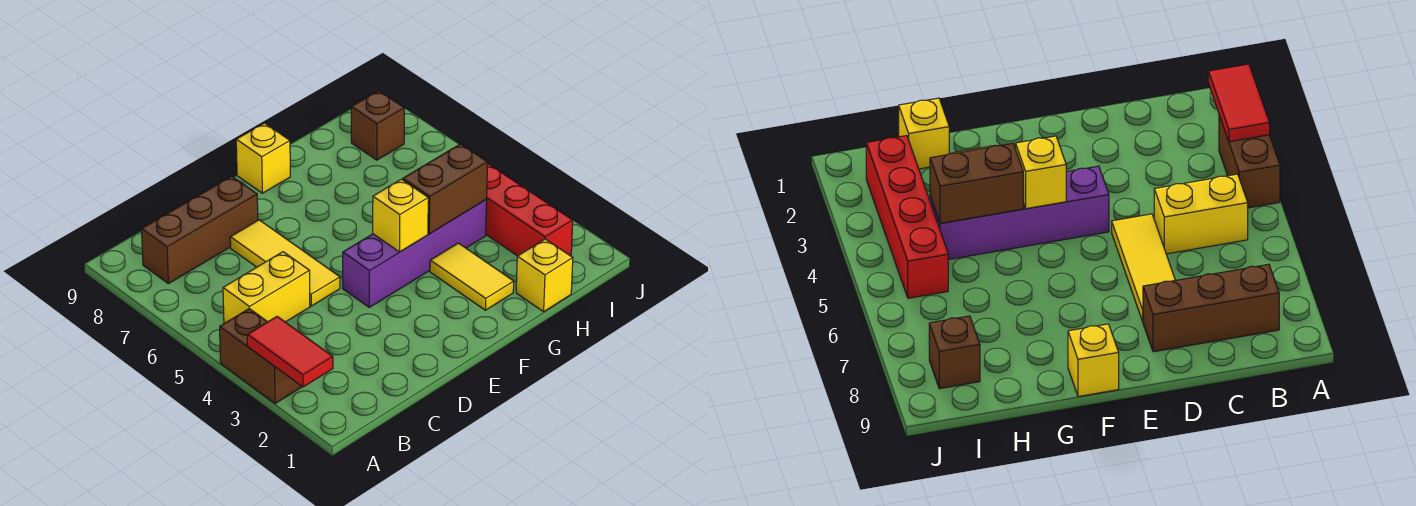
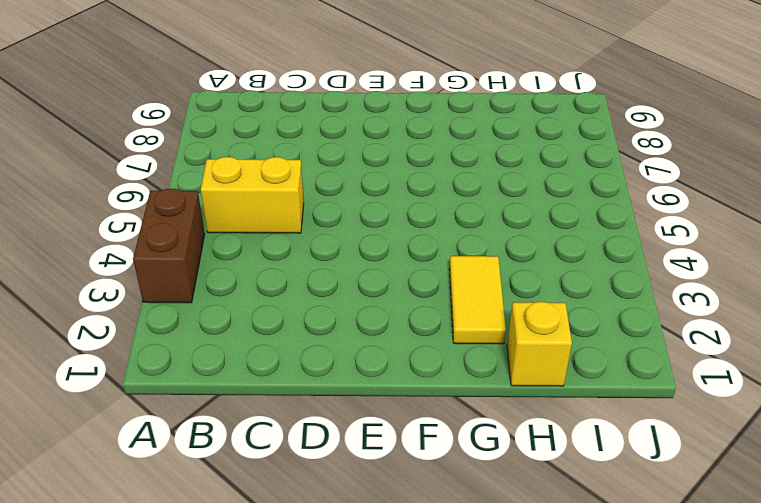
none -> brown 1x3 brick [142,176,258,284]
none -> yellow 1x3 tile [230,220,340,306]
none -> purple 1x4 brick [343,200,487,307]

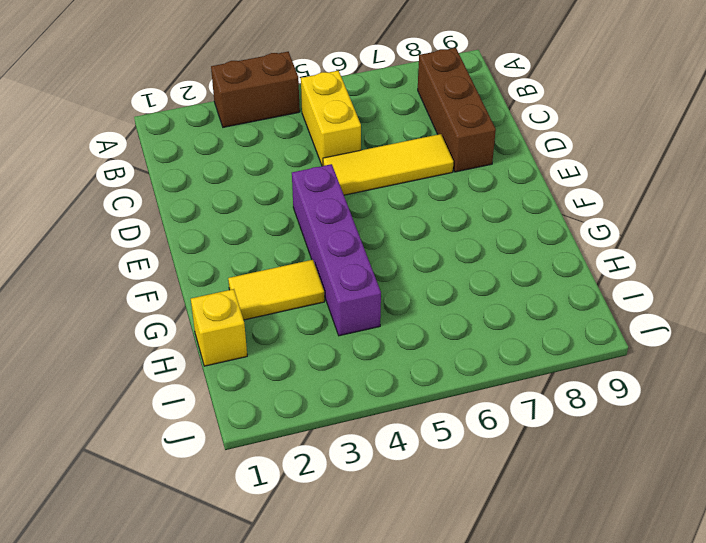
none -> yellow 1x1 brick [236,123,290,193]
none -> red 1x4 brick [486,164,573,256]
none -> brown 1x1 brick [351,91,404,160]

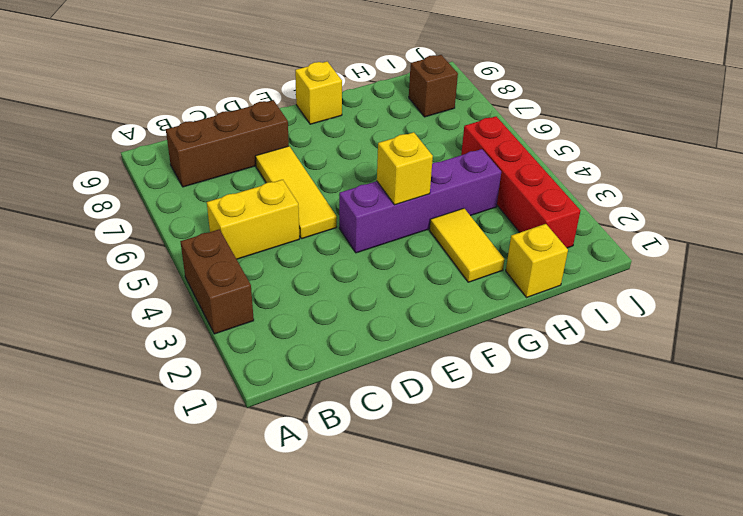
none -> red 1x2 tile [247,316,333,387]
none -> brown 1x2 brick [403,144,488,234]

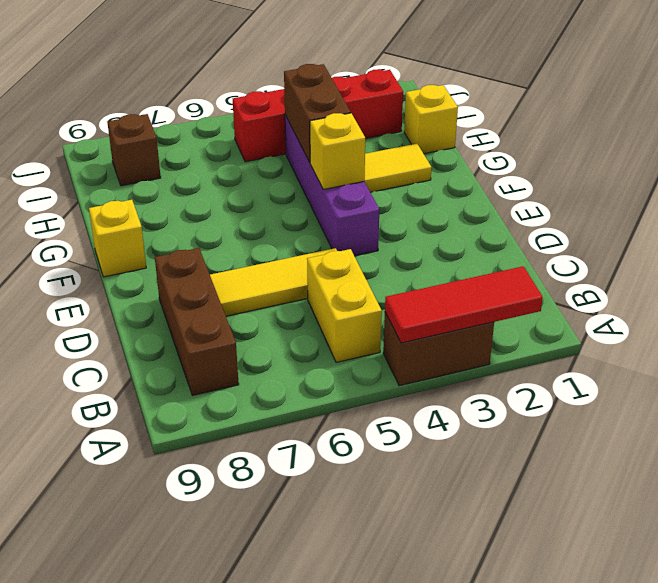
red 1x3 tile [385,266,543,343] -> red 1x2 tile [247,316,333,387]

